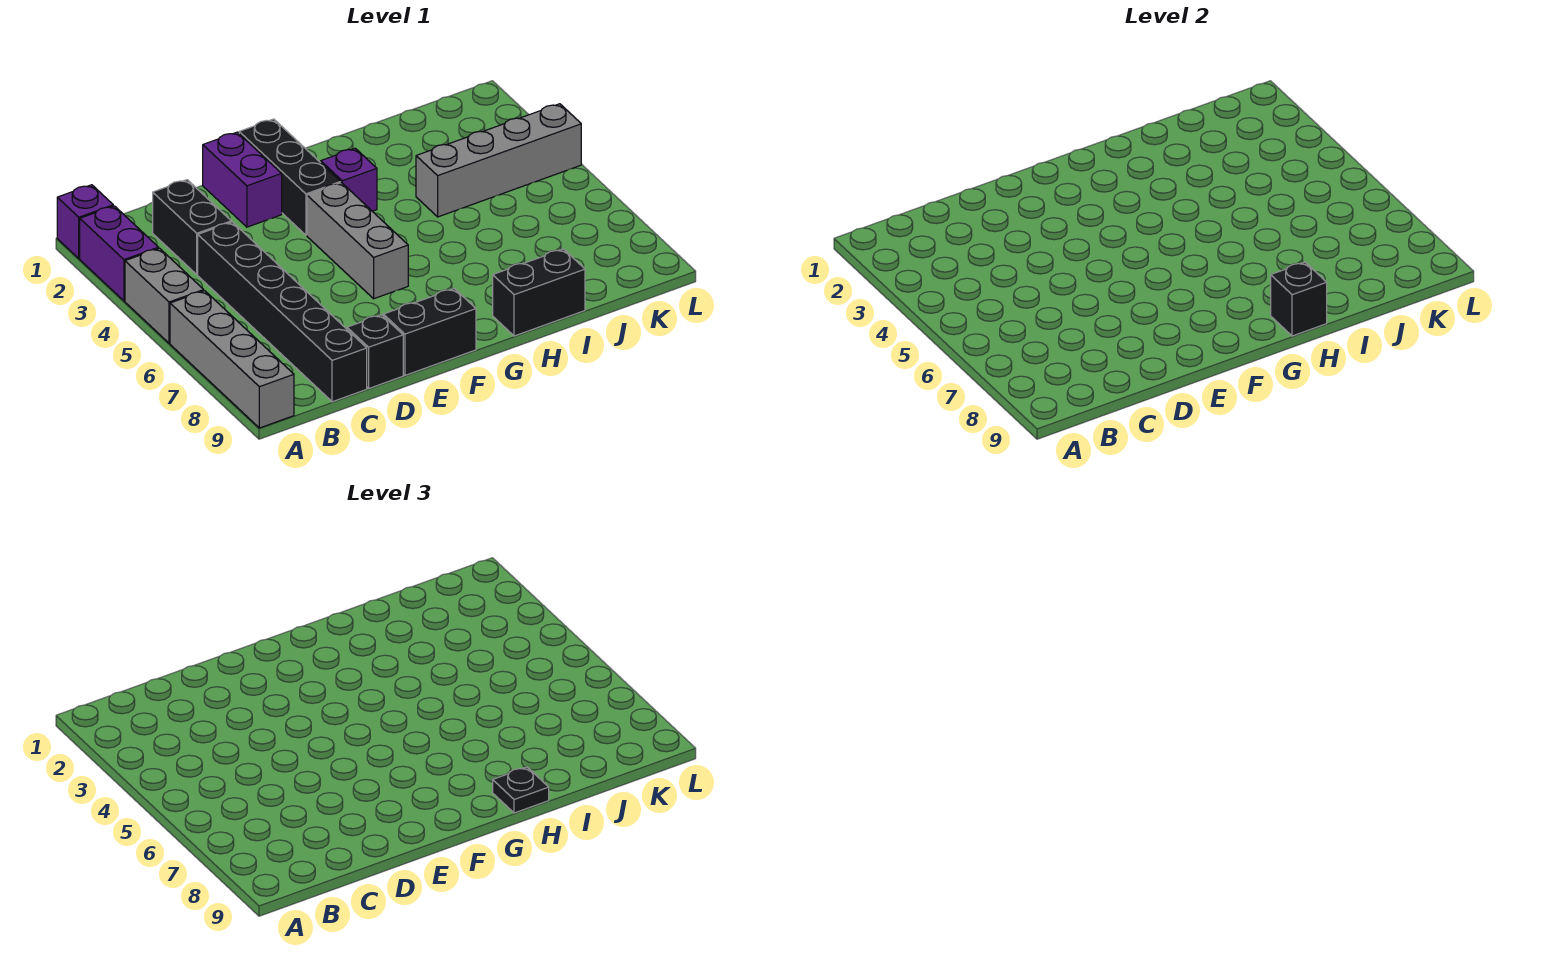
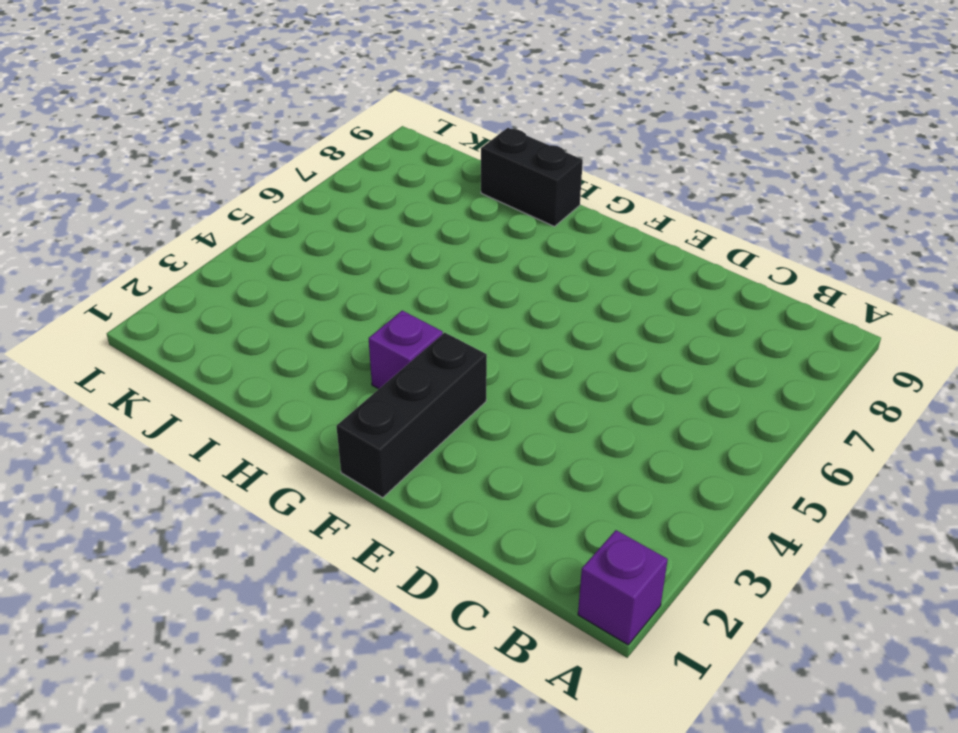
none -> purple 1x2 brick [80,206,159,301]
none -> grey 1x2 brick [125,248,204,343]
none -> grey 1x4 brick [170,291,294,428]

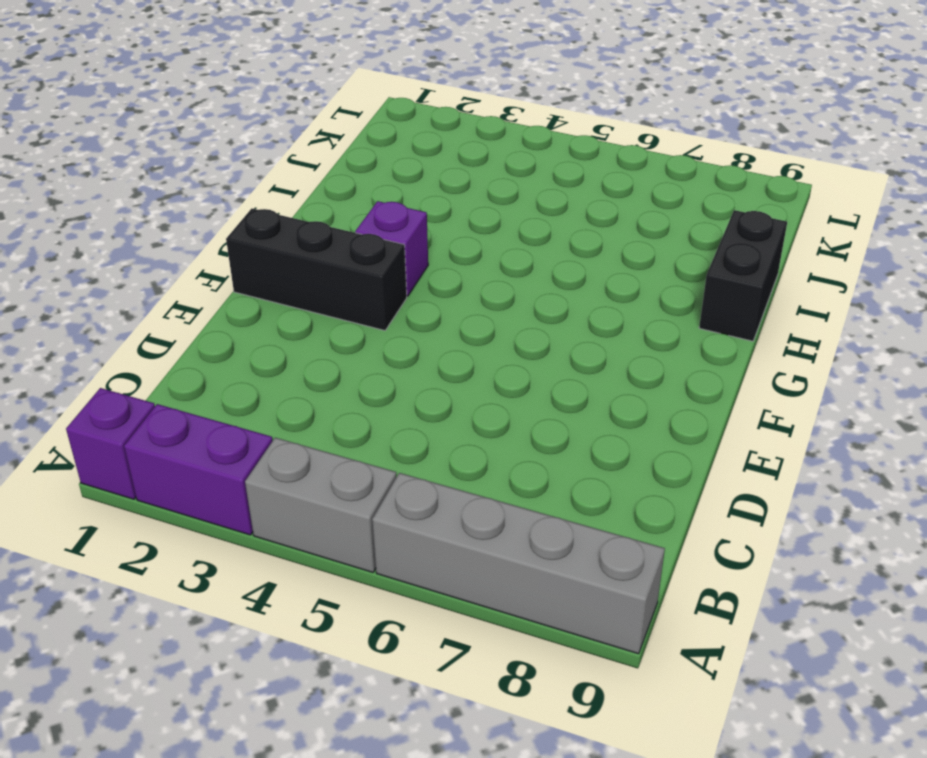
none -> black 1x2 brick [153,180,231,275]
none -> black 1x6 brick [198,222,367,402]
none -> black 1x1 brick [347,315,403,388]

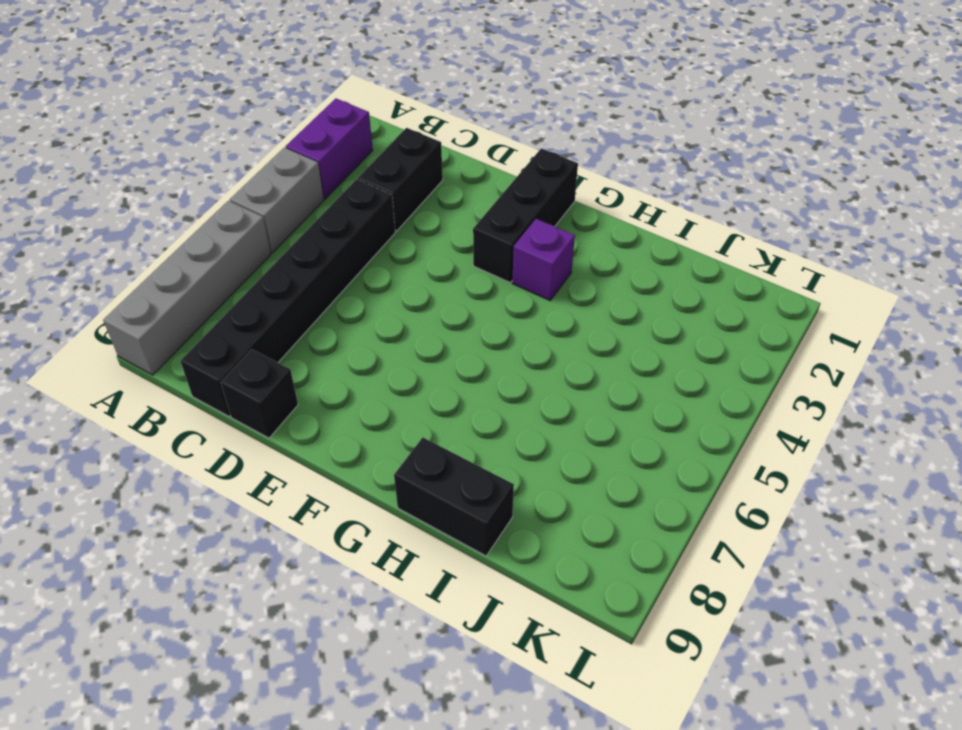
none -> purple 1x1 brick [57,185,113,258]
none -> purple 1x2 brick [203,132,282,227]
none -> black 1x2 brick [383,289,476,375]

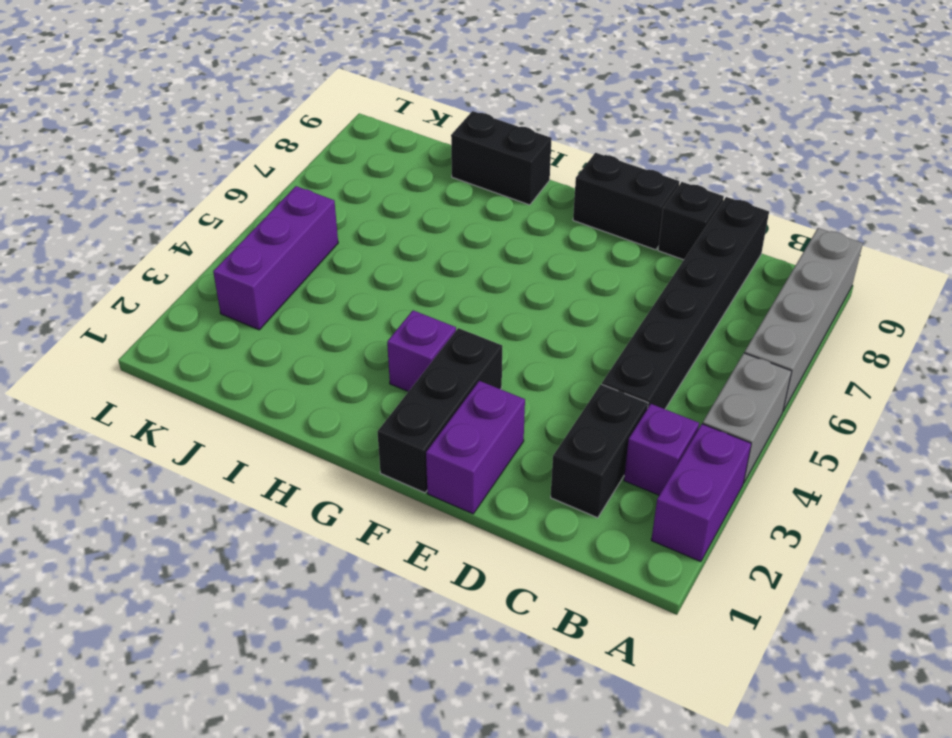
purple 1x1 brick [624,404,699,495] -> purple 1x1 brick moved to [57,185,113,258]
purple 1x3 brick [213,186,338,330] -> grey 1x4 brick [416,104,581,217]
none -> grey 1x3 brick [307,183,408,299]
none -> black 1x1 brick [1271,262,1327,336]
none -> black 1x1 plate [493,767,549,813]

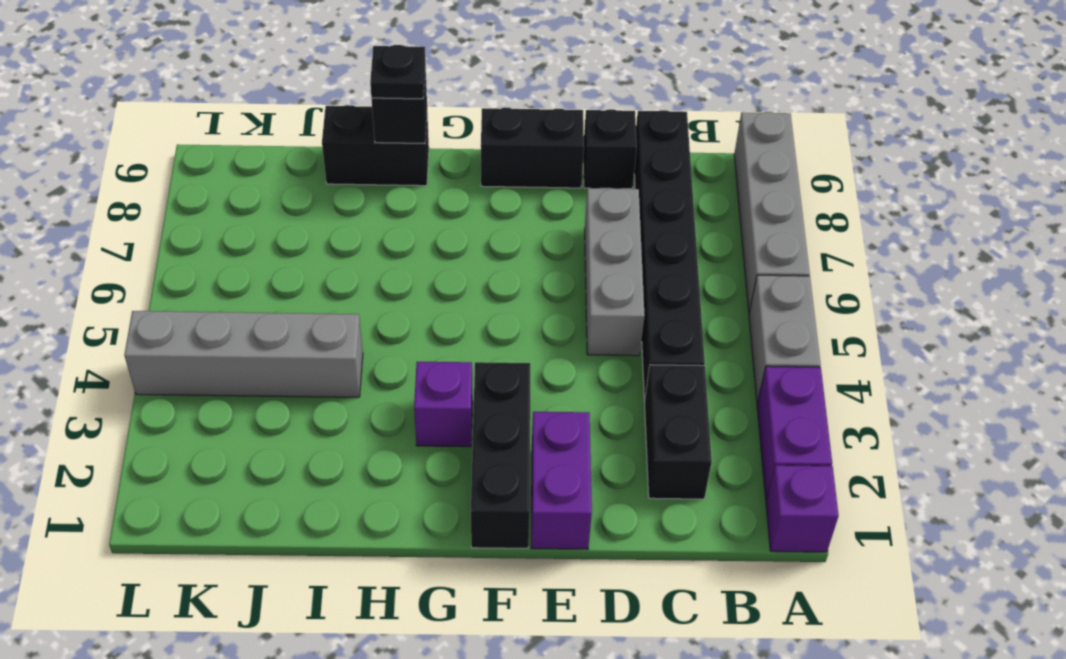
grey 1x3 brick [585,188,645,356] -> grey 1x3 brick moved to [307,183,408,299]

